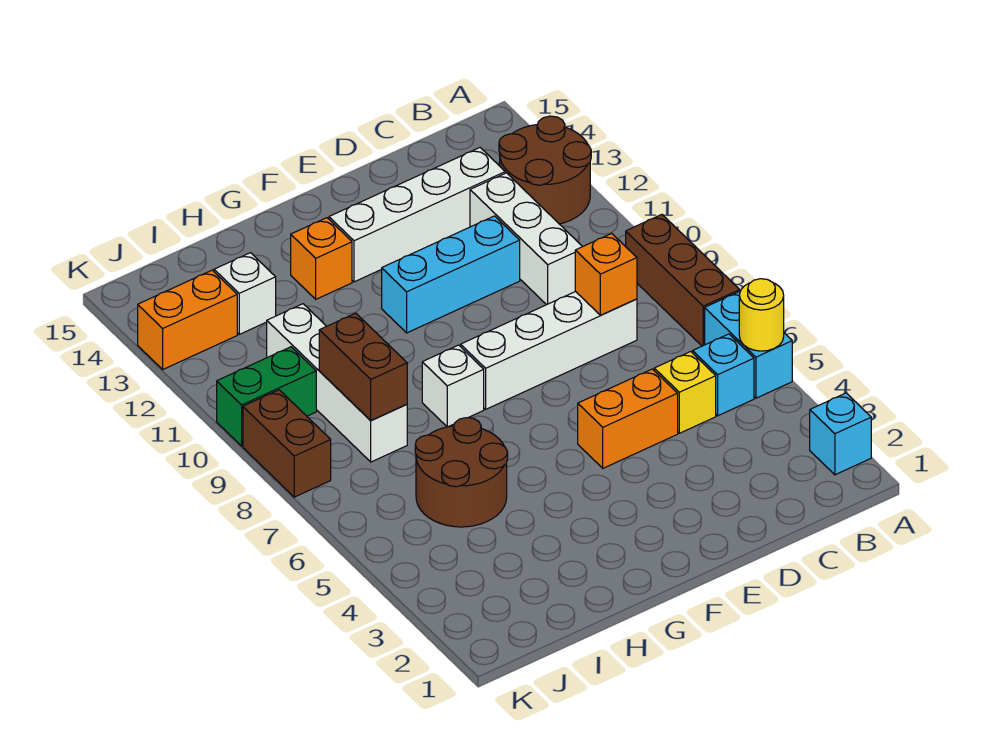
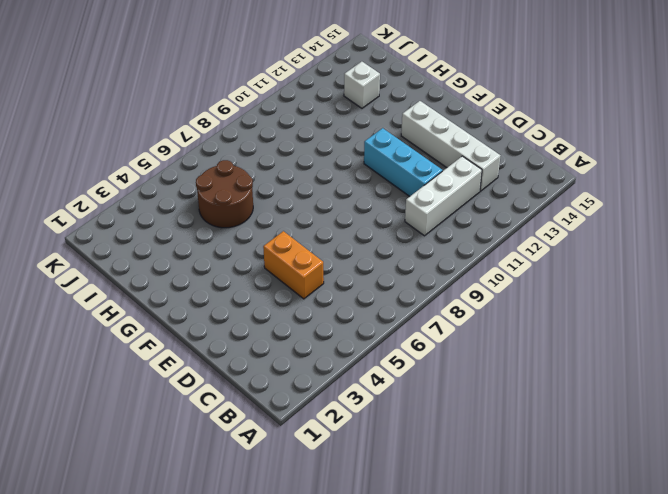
none -> cyan 1x1 brick [810,393,871,475]
none -> cyan 1x2 brick [705,291,792,398]
none -> brown 1x3 brick [626,215,740,346]

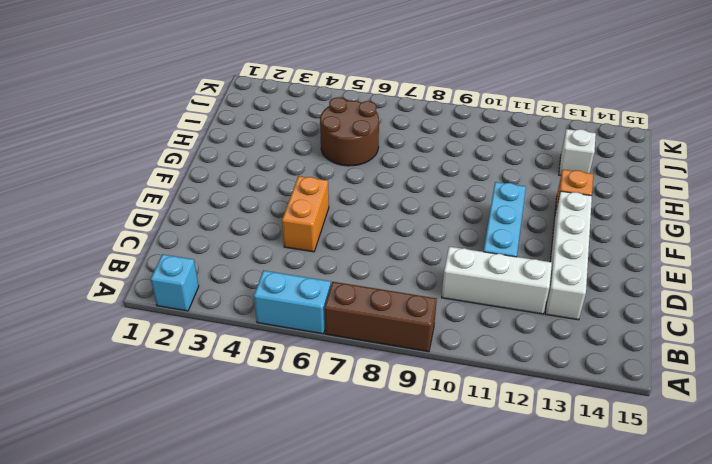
none -> brown 2x2 round brick [499,116,591,224]
none -> cyan 1x1 brick [693,334,754,416]
none -> yellow 1x1 brick [654,352,716,433]

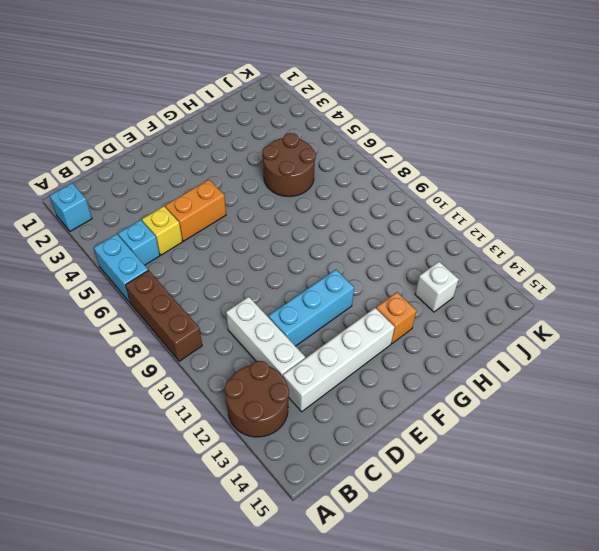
none -> white 1x4 brick [461,292,637,409]
none -> white 1x1 brick [422,345,484,427]
none -> white 1x4 brick [267,304,407,462]

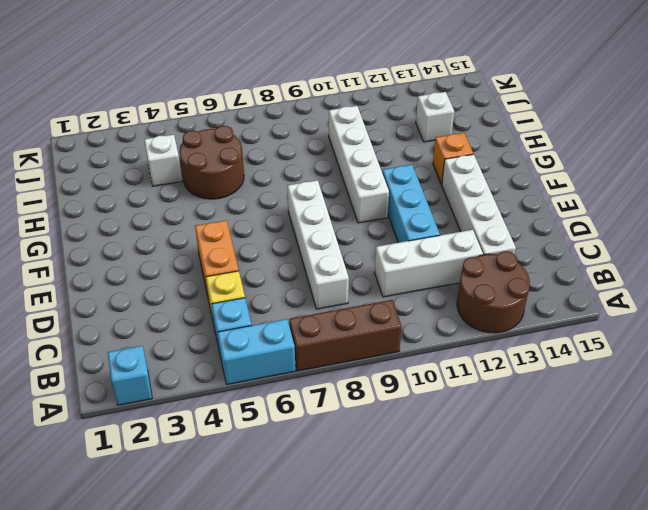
white 1x4 brick [329,106,389,223] -> white 1x4 brick turned to [267,304,407,462]
white 1x1 brick [144,135,182,186] -> white 1x1 brick moved to [422,345,484,427]
none -> green 1x2 brick [217,347,316,446]
none -> orange 1x2 brick [138,270,237,369]
none -> brown 1x2 brick [243,390,331,497]

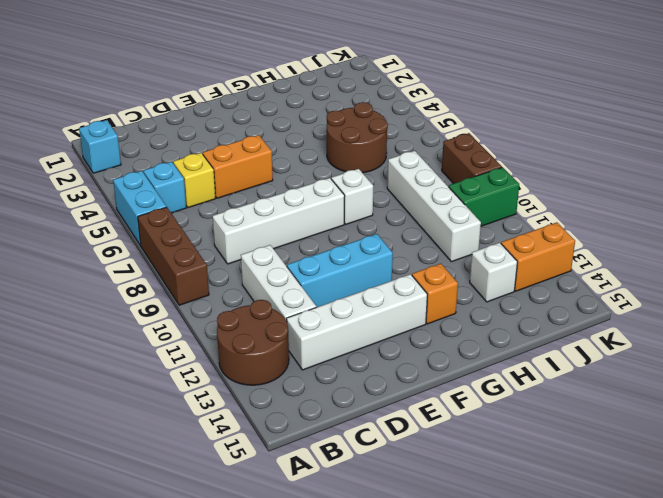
none -> yellow 1x1 round brick [739,279,784,351]
none -> orange 1x1 brick [575,233,637,315]
none -> brown 1x2 brick [319,313,407,421]

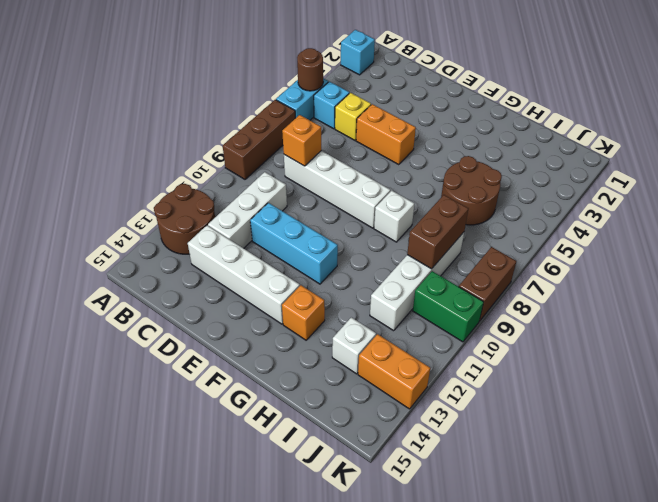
brown 1x1 round brick [297,48,323,91] -> yellow 1x1 round brick [739,279,784,351]

